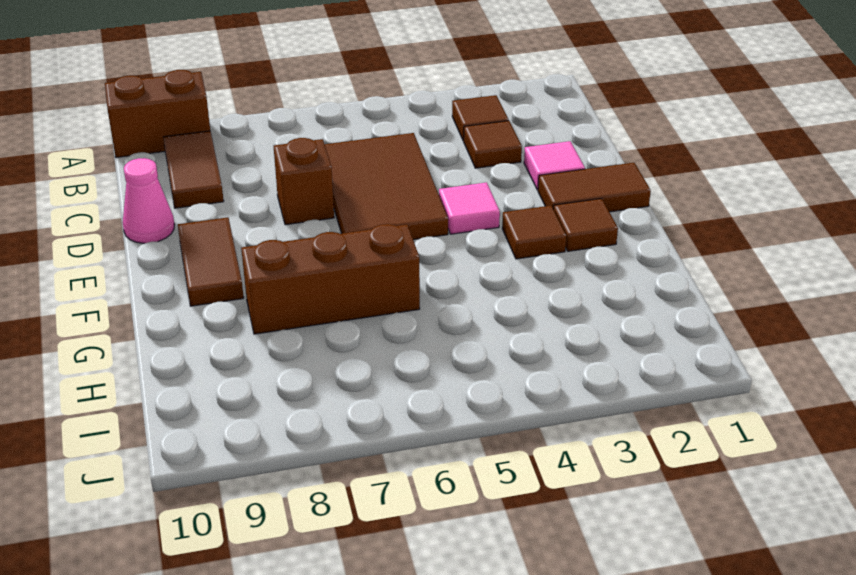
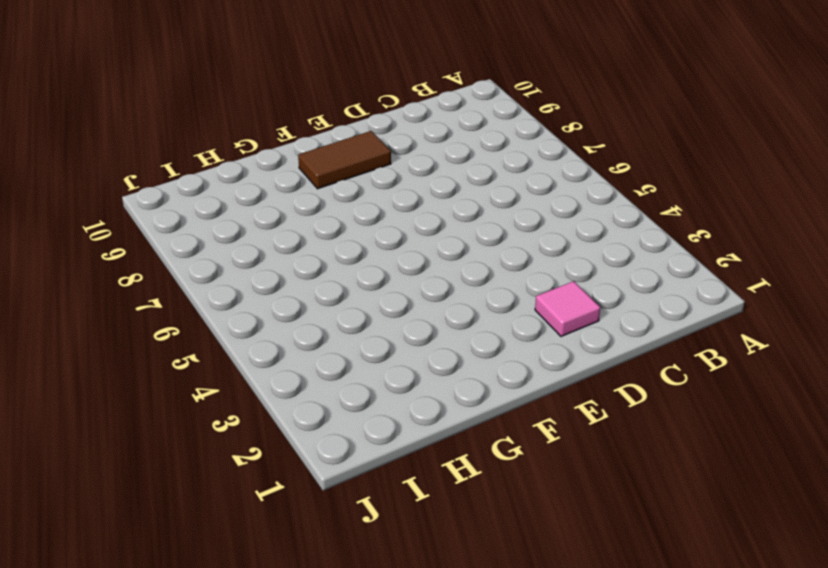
none -> brown 1x2 brick [105,70,210,158]
none -> brown 1x1 tile [452,95,508,141]
none -> brown 1x2 tile [163,131,224,208]

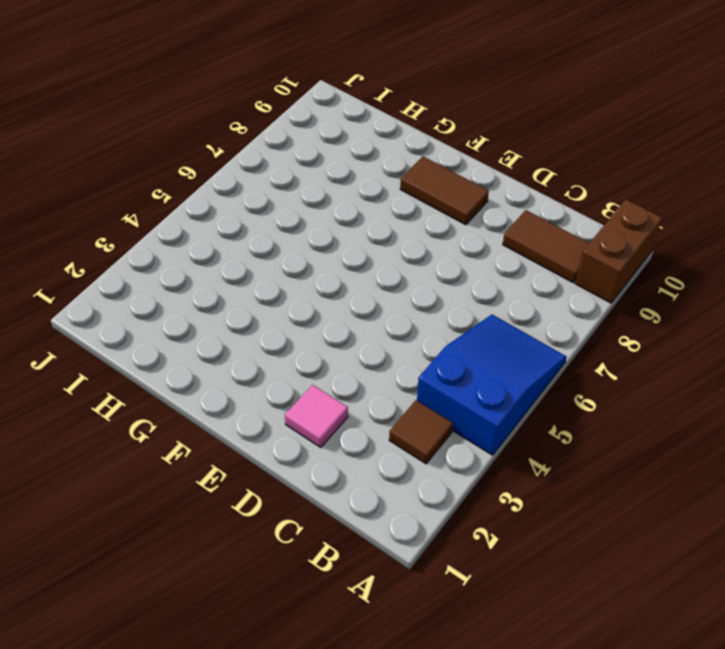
blue 2x3 slope [417,315,567,455] -> none
none -> brown 1x1 tile [464,121,522,168]
none -> brown 2x3 tile [325,133,448,240]
none -> brown 1x1 brick [274,138,334,225]

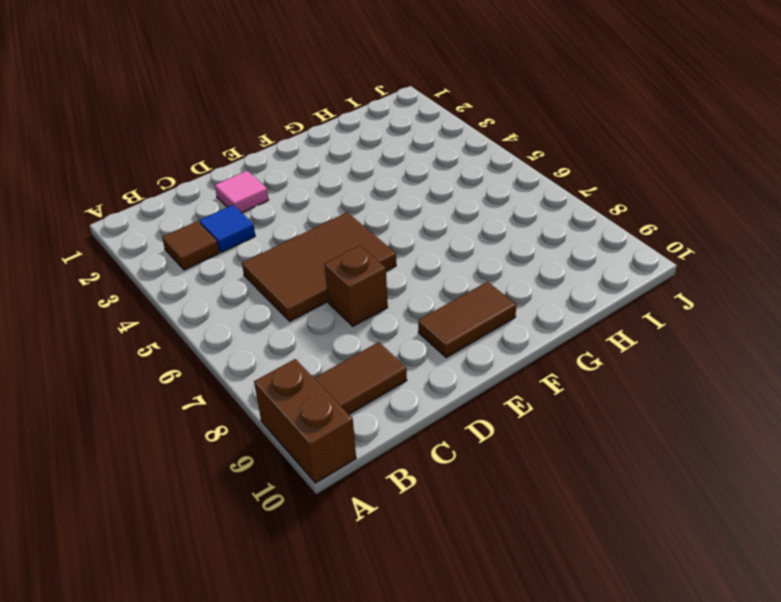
blue 1x1 tile [199,205,255,252] -> brown 1x1 tile [464,121,522,168]
none -> pink 1x1 cone [123,158,175,243]
none -> brown 1x2 tile [538,163,651,212]
none -> pink 1x1 tile [439,182,500,234]

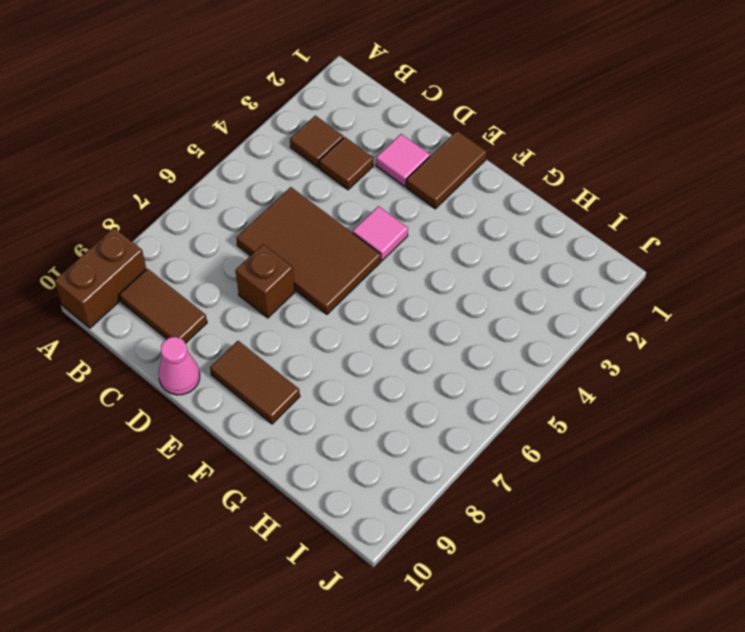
none -> brown 1x1 tile [554,198,618,251]
none -> brown 1x1 tile [502,206,566,259]
none -> brown 1x3 brick [241,224,420,334]

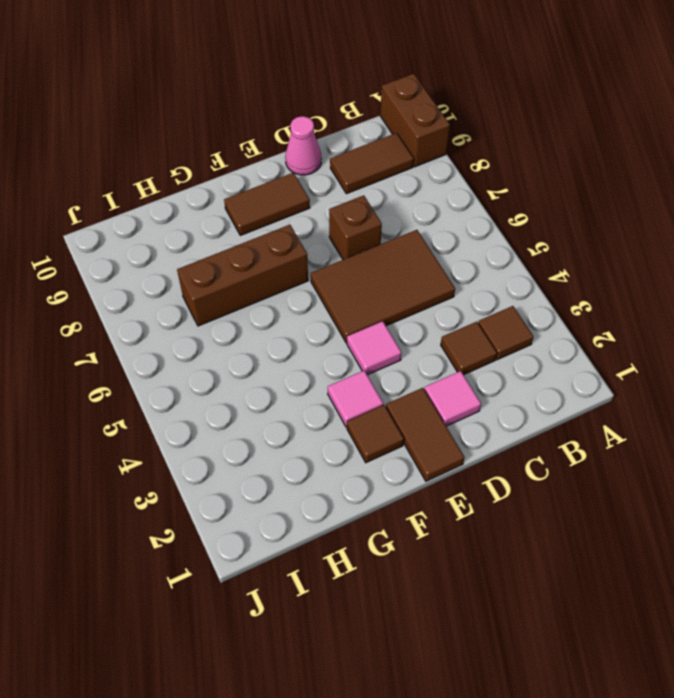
pink 1x1 tile [328,371,383,427] -> brown 1x1 tile [502,206,566,259]
brown 1x3 brick [177,225,308,326] -> brown 1x3 brick turned to [241,224,420,334]

